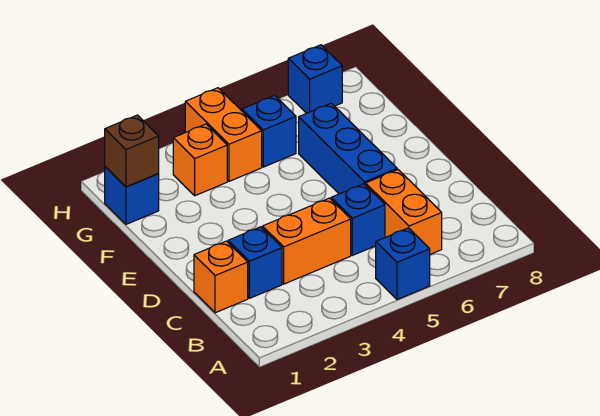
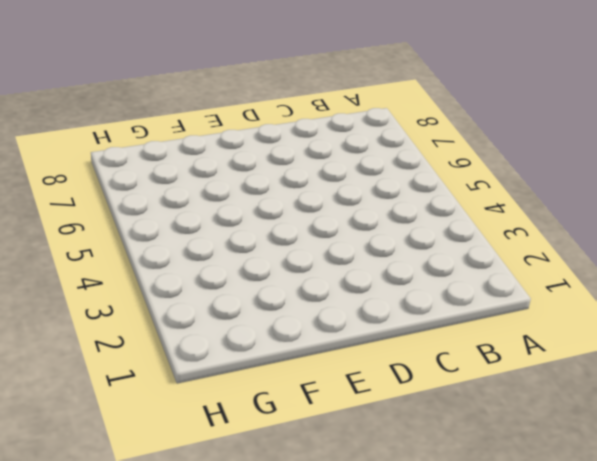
none -> blue 1x1 brick [376,228,430,300]
none -> orange 1x2 brick [366,170,442,254]
none -> orange 1x1 brick [194,241,248,313]

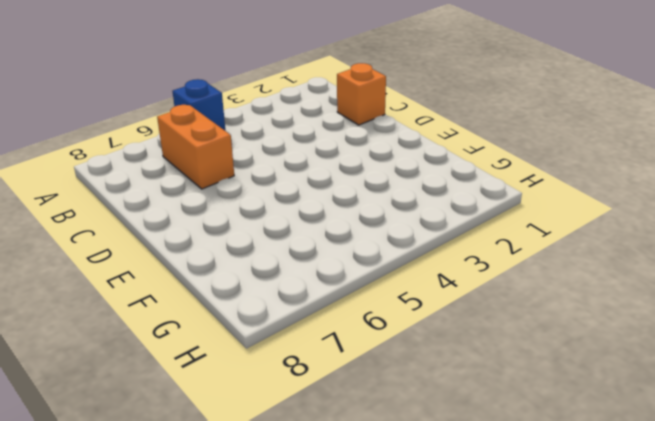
none -> blue 1x1 brick [228,227,282,298]
none -> orange 1x2 brick [263,198,351,284]
none -> blue 1x1 brick [331,184,385,255]

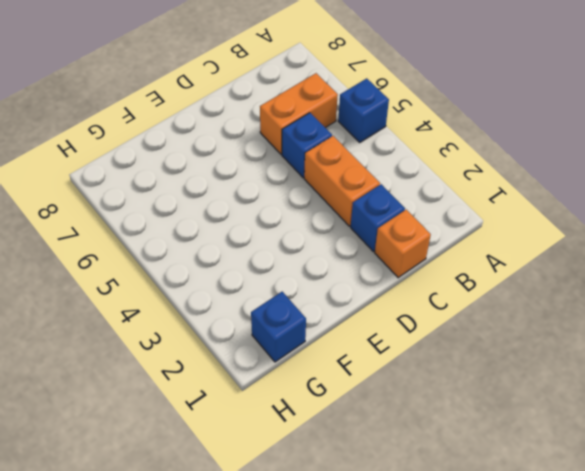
none -> blue 1x3 brick [299,103,397,194]
none -> orange 1x1 brick [173,124,227,196]
none -> orange 1x2 brick [185,88,262,181]

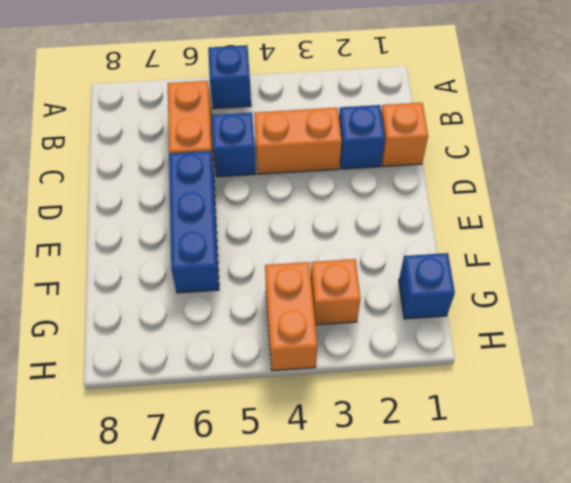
none -> blue 1x1 brick [242,95,296,167]
none -> blue 1x1 brick [288,45,342,113]
none -> brown 1x1 brick [105,115,159,187]

